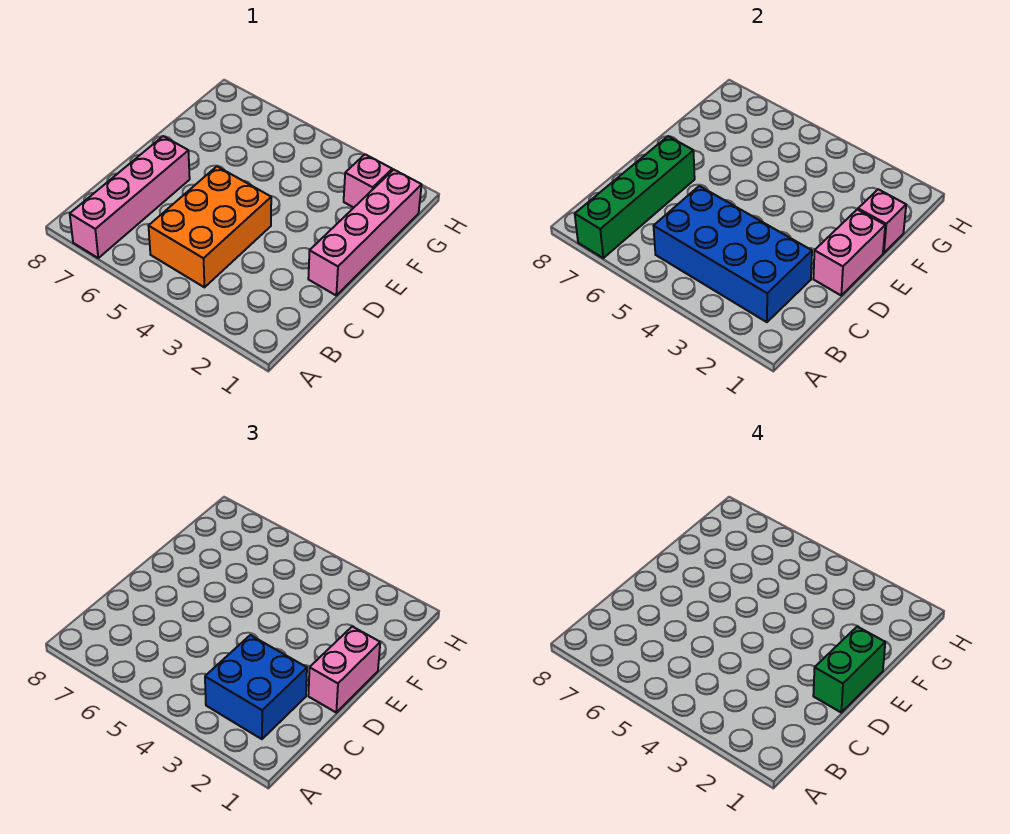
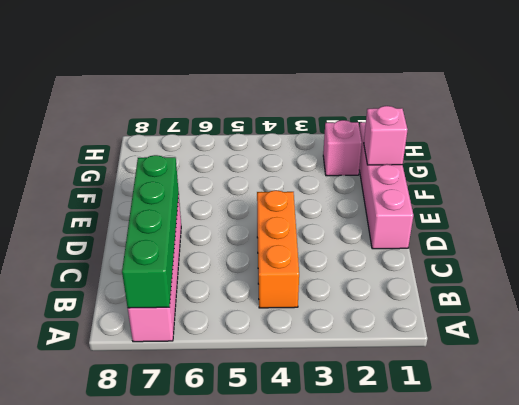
orange 1x3 brick [257,190,299,308] -> orange 2x3 brick [149,166,271,287]
none -> blue 2x4 brick [654,186,812,322]
none -> pink 1x2 brick [813,210,885,295]

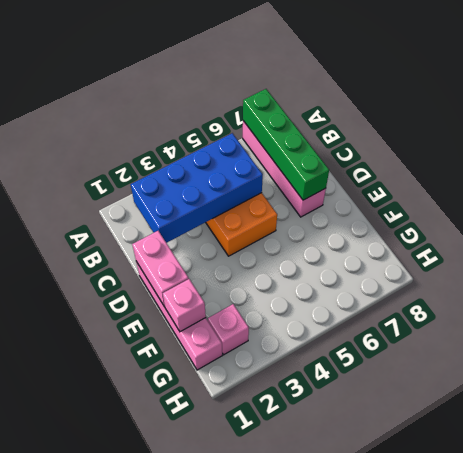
none -> blue 2x2 brick [205,635,307,739]
none -> pink 1x2 brick [308,627,380,712]

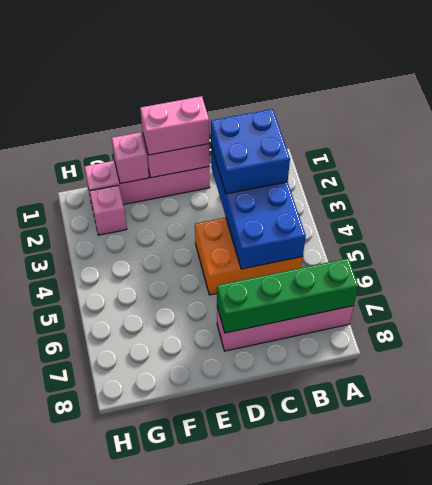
none -> green 1x2 brick [813,627,885,712]

